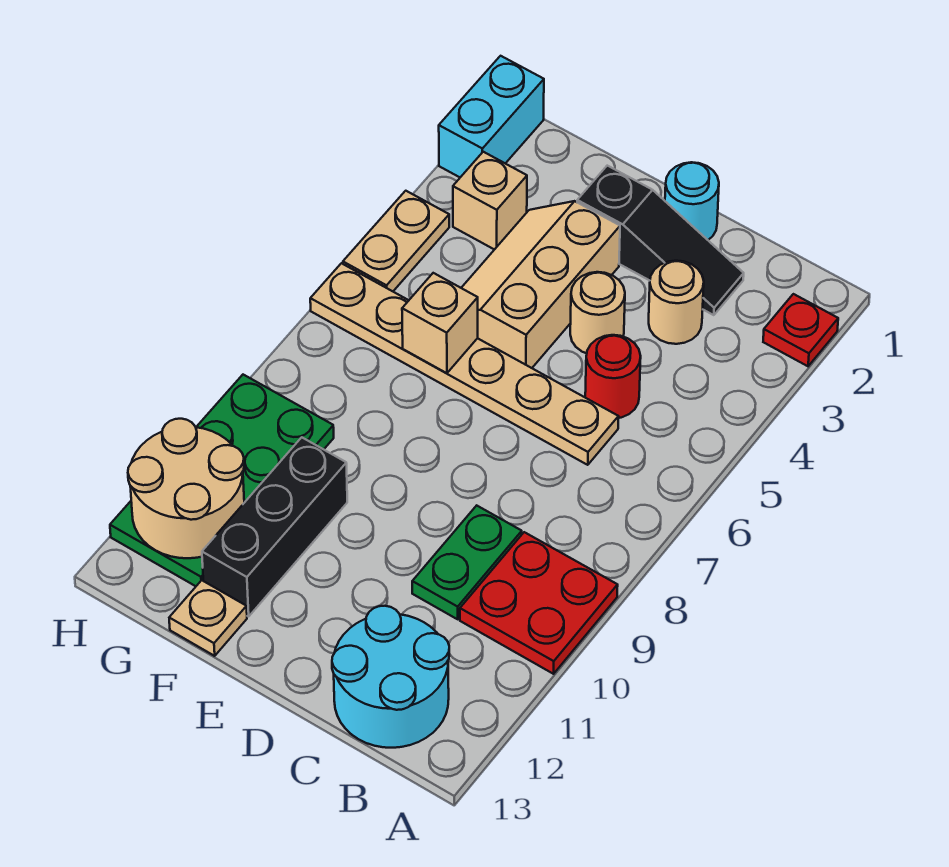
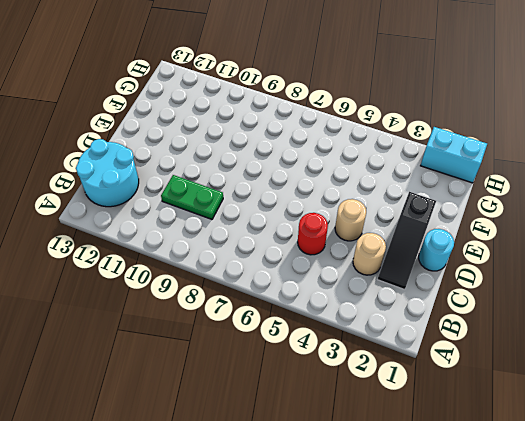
none -> red 1x1 plate [763,294,838,366]
none -> red 2x2 plate [460,532,618,674]
none -> tan 1x6 plate [310,263,618,465]

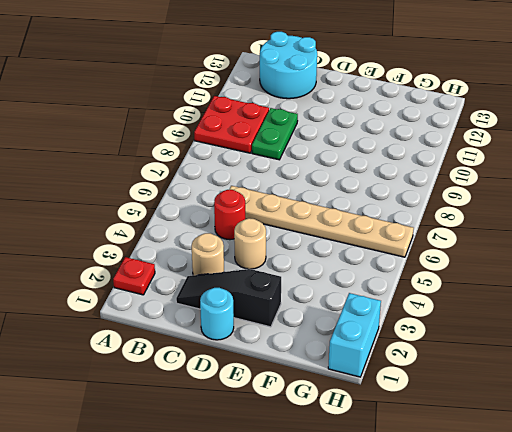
none -> tan 2x3 slope [462,201,620,368]
none -> black 1x3 brick [202,437,347,617]
none -> tan 1x1 plate [169,580,247,656]

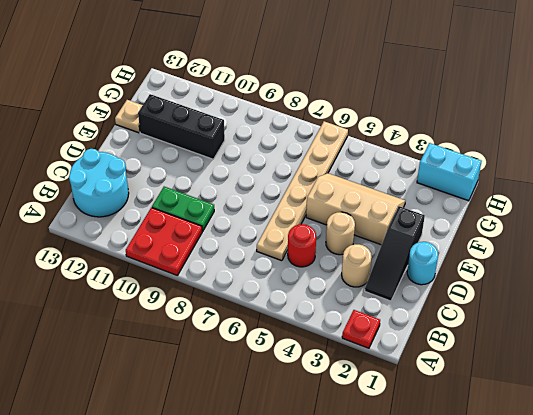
none -> tan 1x1 brick [453,152,527,250]
none -> green 2x4 plate [110,375,334,586]
none -> tan 1x2 plate [343,191,449,291]

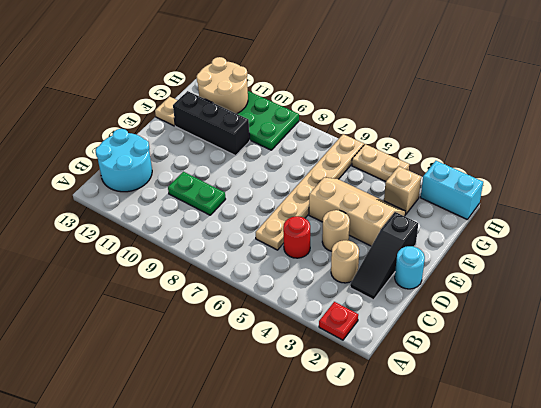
none -> red 2x2 plate [460,532,618,674]
none -> tan 1x1 brick [402,273,478,373]

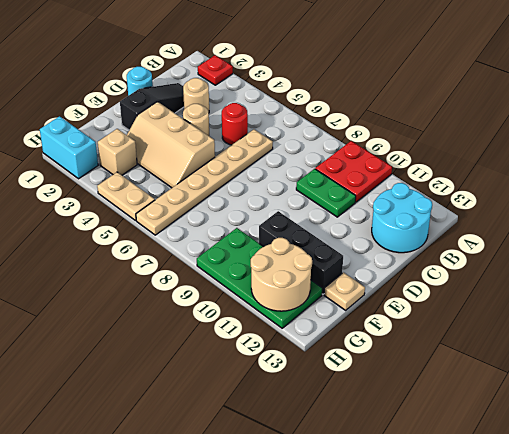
none -> tan 1x1 brick [402,273,478,373]

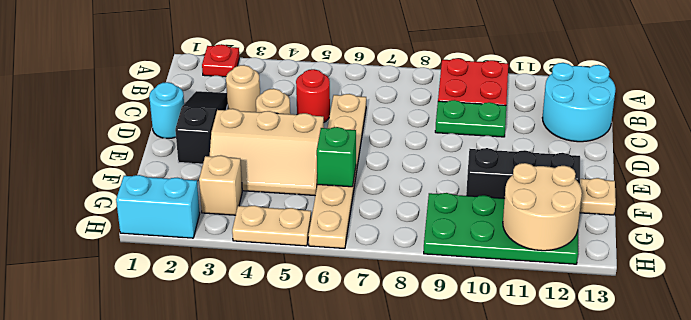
green 1x1 brick [317,127,356,187] -> tan 1x1 brick [402,273,478,373]

